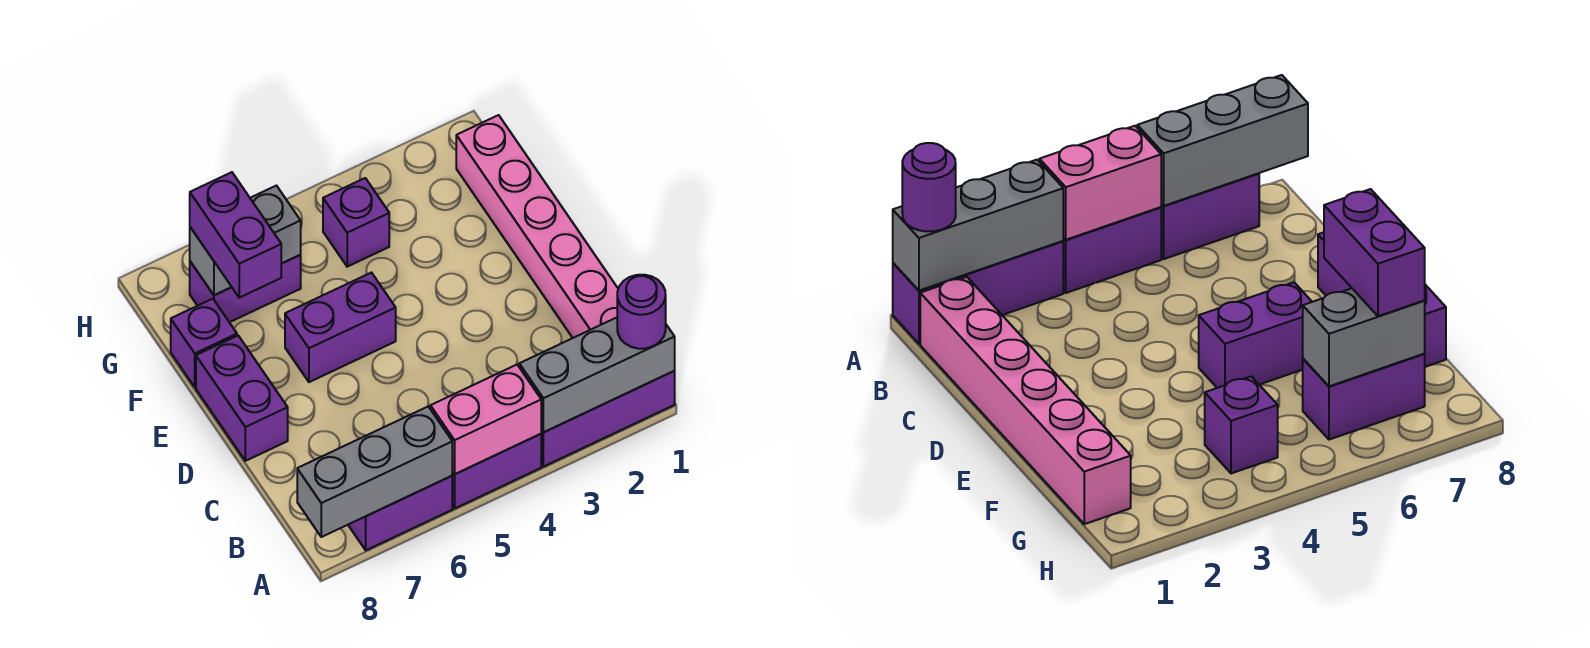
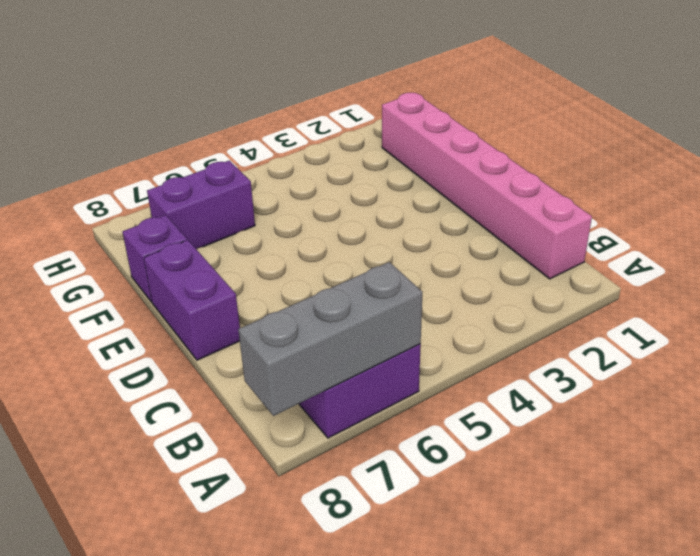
none -> purple 1x3 brick [541,371,675,467]
none -> purple 1x2 brick [452,434,541,508]
none -> purple 1x2 brick [285,273,396,382]

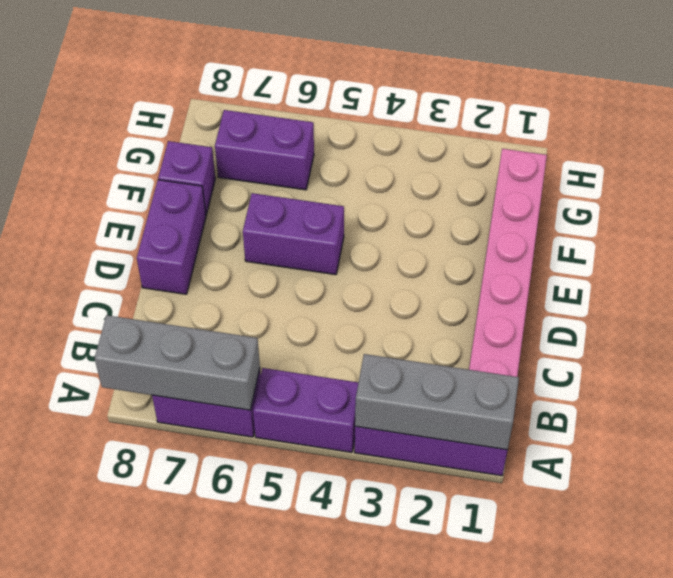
none -> purple 1x1 brick [323,178,389,267]
none -> pink 1x2 brick [430,365,541,474]
none -> grey 1x2 brick [190,186,301,295]

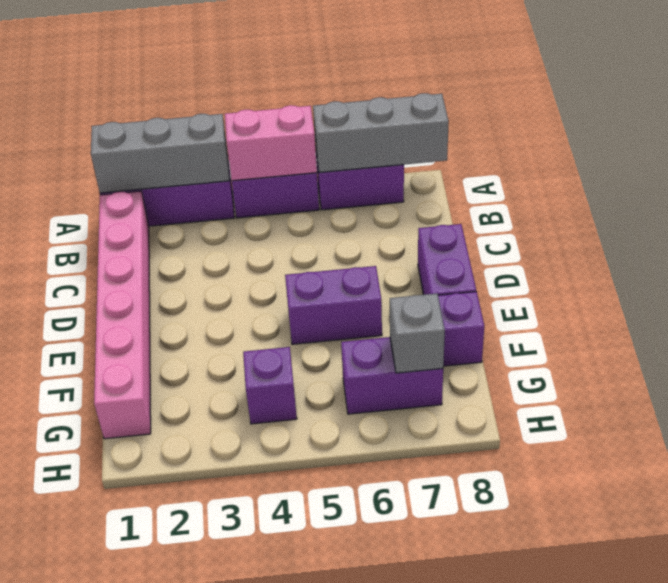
grey 1x1 brick [389,293,445,373] -> grey 1x2 brick [190,186,301,295]
none -> purple 1x1 round brick [617,275,666,349]
none -> purple 1x2 brick [190,172,281,298]

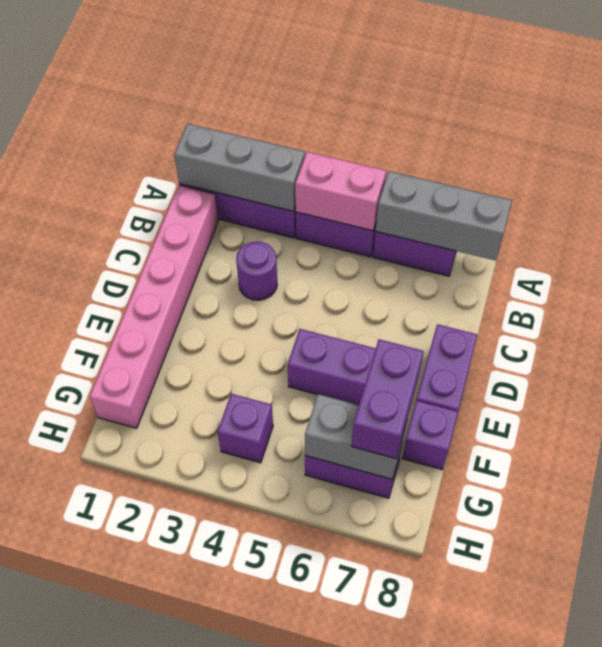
purple 1x1 round brick [236,241,277,300] -> purple 1x1 round brick moved to [617,275,666,349]

